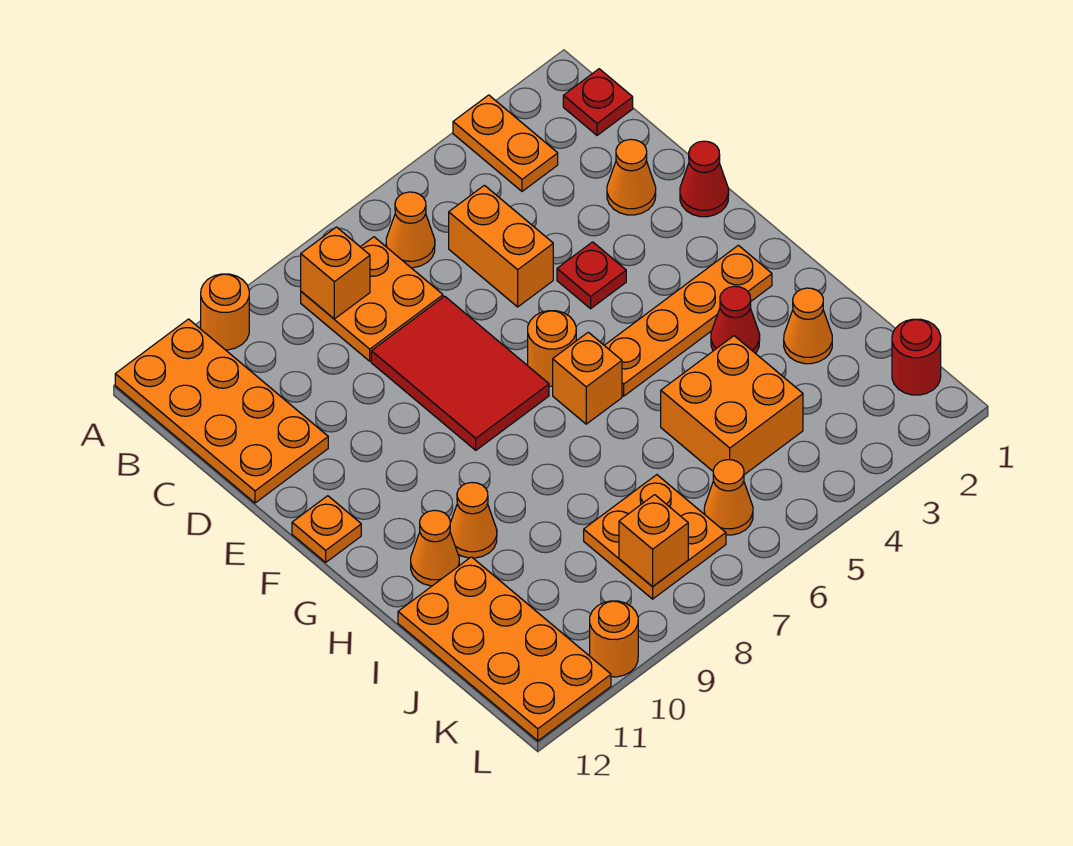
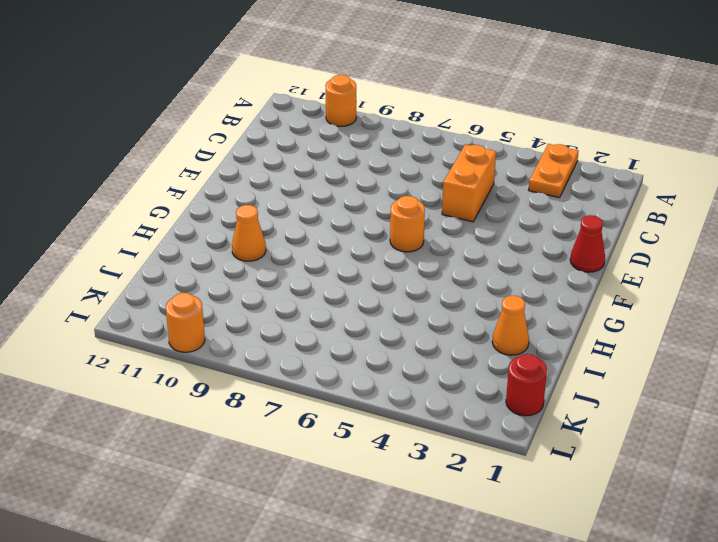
none -> orange 2x4 plate [115,319,328,503]
none -> red 1x1 plate [563,69,633,135]
none -> orange 1x1 cone [386,192,435,268]

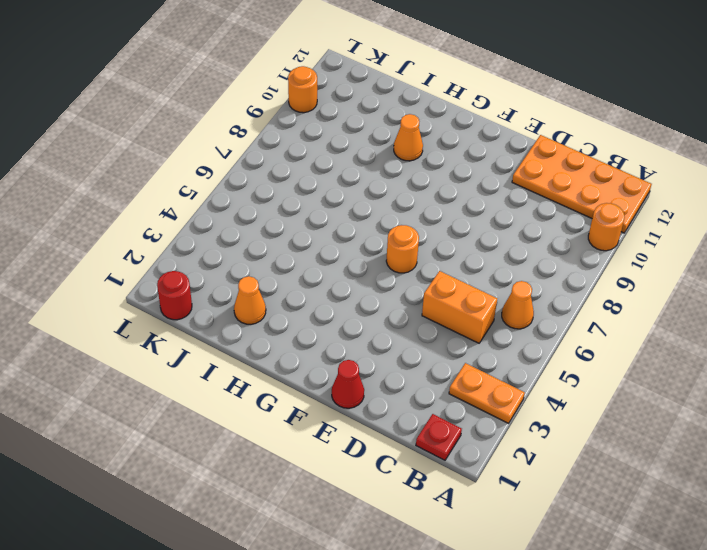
none -> orange 2x2 plate [301,237,443,361]
none -> orange 1x1 cone [607,139,656,215]
none -> red 2x3 tile [371,296,549,450]

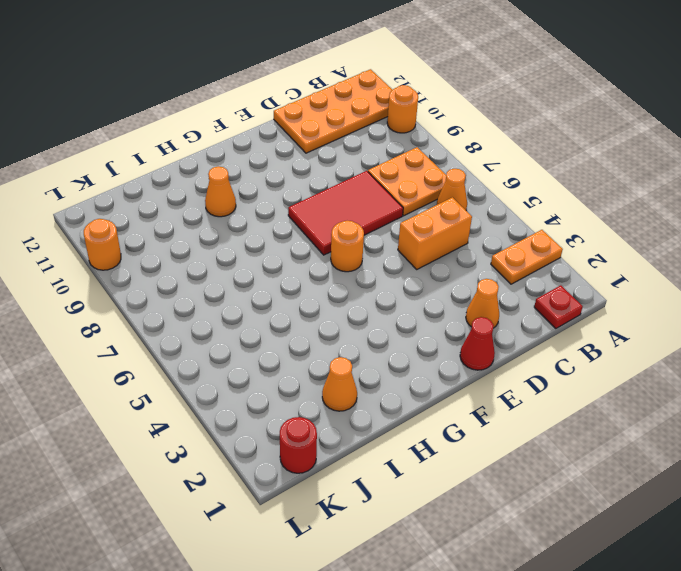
none -> red 1x1 plate [557,242,626,309]
none -> orange 1x1 plate [292,496,361,562]
none -> orange 1x4 plate [604,245,772,396]

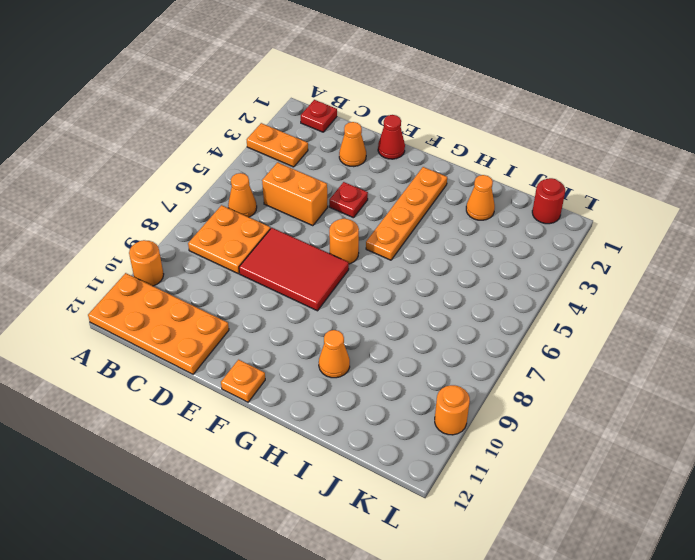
none -> orange 1x1 brick [553,332,622,424]
none -> red 1x1 cone [711,286,760,353]
none -> orange 1x1 cone [411,510,459,586]

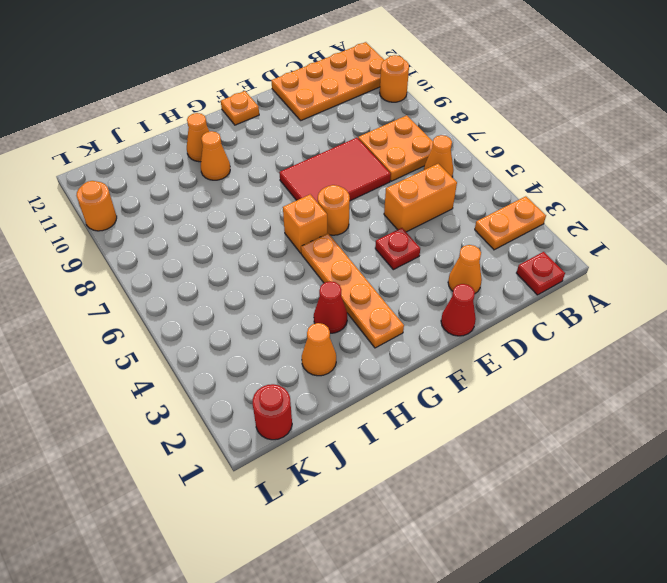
none -> orange 2x2 brick [661,336,803,475]
none -> orange 2x4 plate [398,557,611,741]
none -> orange 2x2 plate [584,475,726,599]

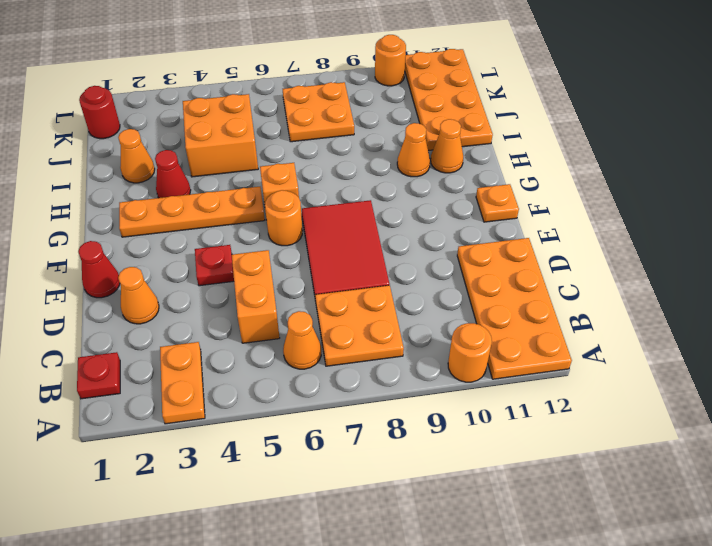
none -> orange 1x1 cone [704,460,753,535]
none -> orange 1x1 brick [301,227,370,319]
none -> orange 1x1 brick [619,495,688,587]

